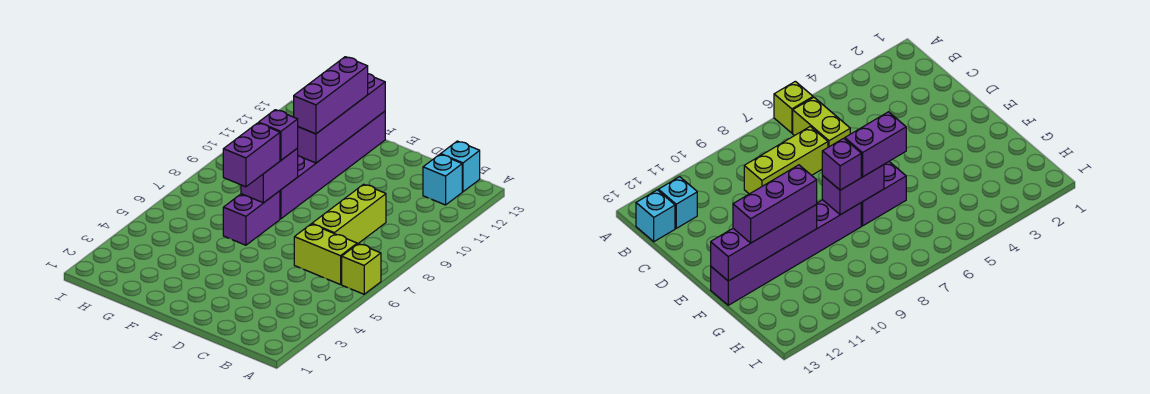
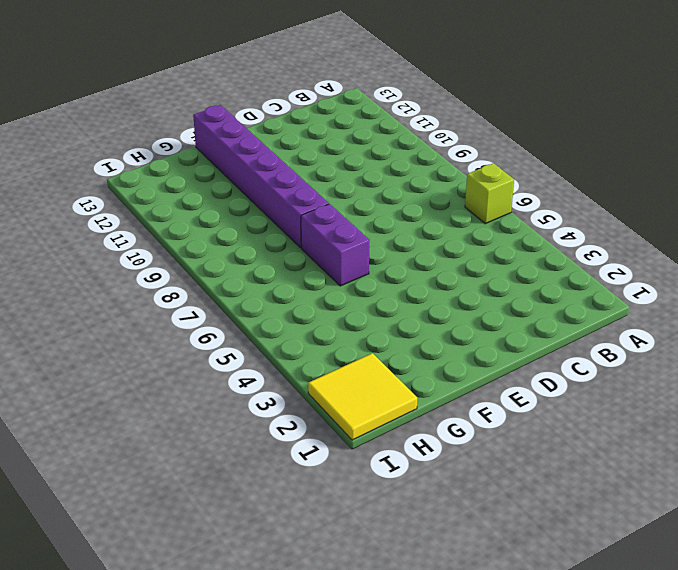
yellow 2x2 tile [308,353,417,440] -> none
none -> lime 1x2 brick [294,224,357,285]
none -> cyan 1x1 brick [423,154,462,205]
none -> cyan 1x1 brick [441,141,480,192]

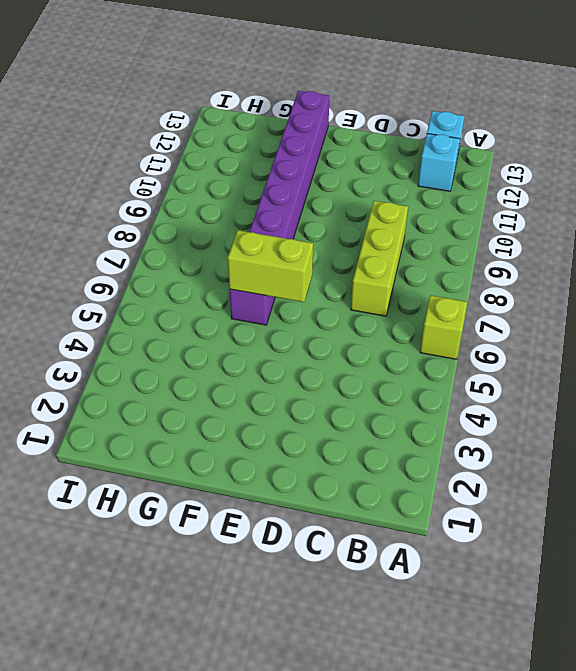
lime 1x2 brick [228,230,313,302] -> lime 1x2 brick moved to [294,224,357,285]
none -> purple 1x2 brick [241,148,298,203]
none -> purple 1x4 brick [298,74,385,163]
none -> purple 1x2 brick [223,123,280,187]

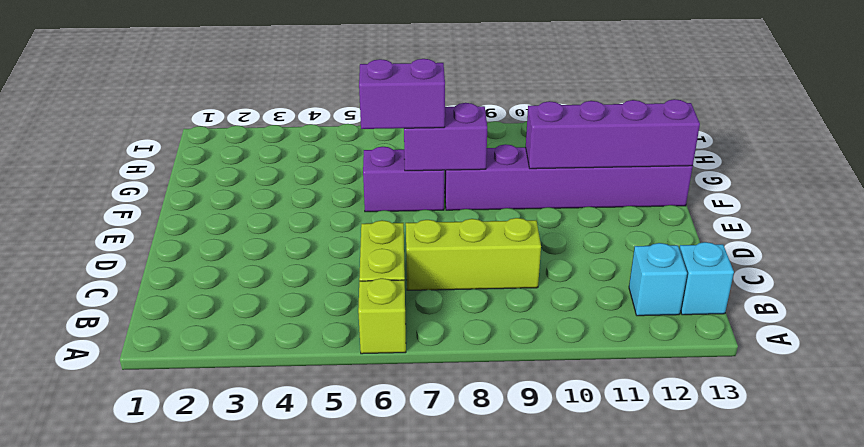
none -> purple 1x1 brick [259,110,298,160]
none -> purple 1x3 brick [294,57,368,134]

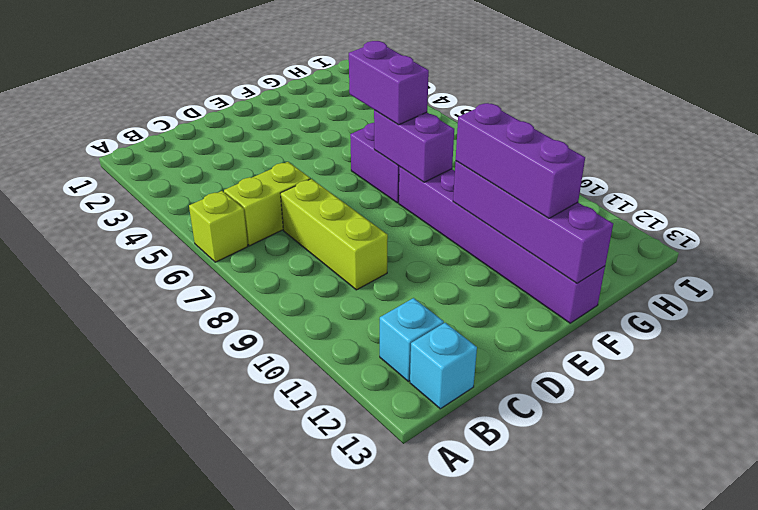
none -> purple 1x1 brick [259,110,298,160]

